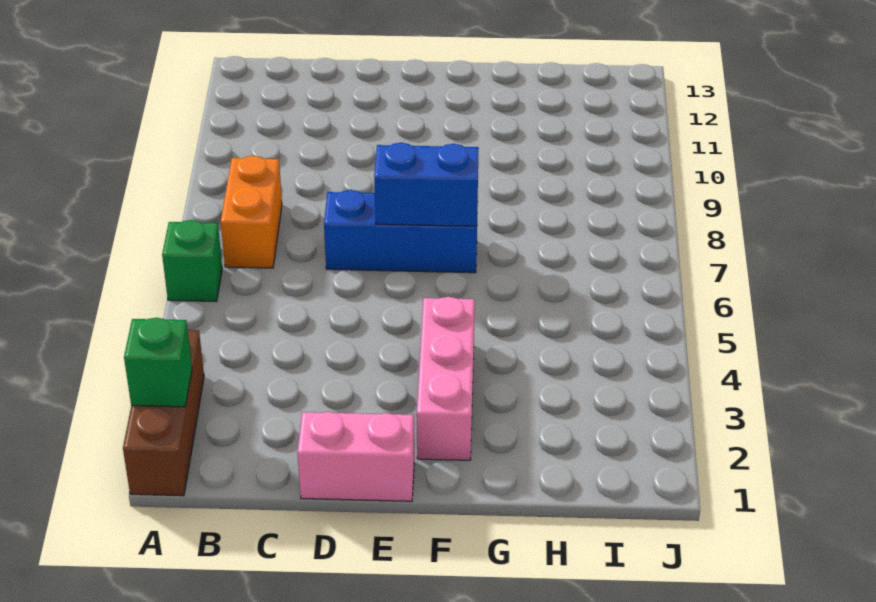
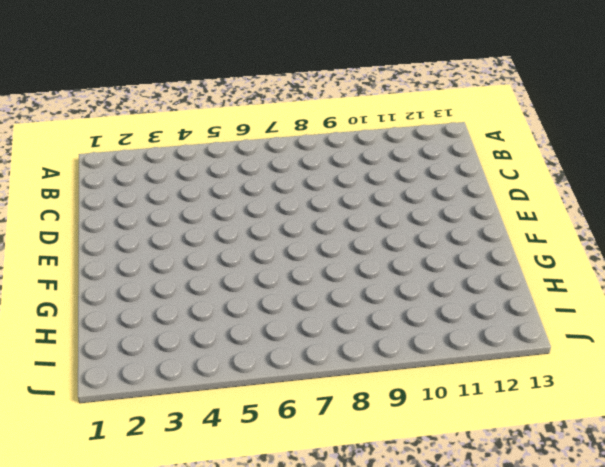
none -> brown 1x3 brick [123,330,204,496]
none -> green 1x1 brick [162,220,222,302]

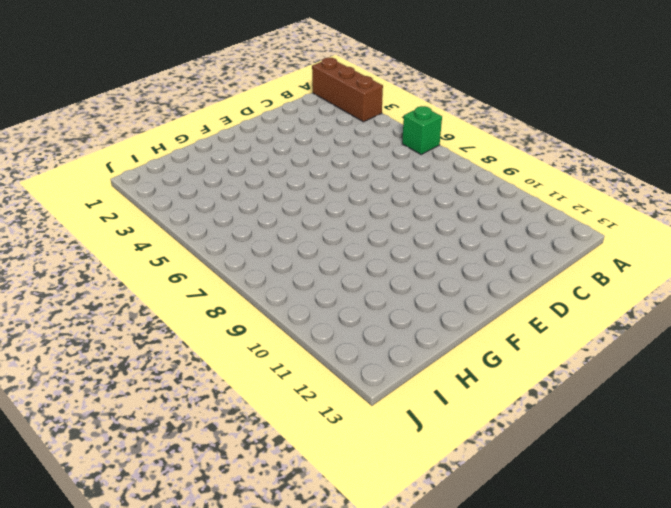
none -> orange 1x2 brick [221,156,282,268]
none -> pink 1x2 brick [298,412,414,501]

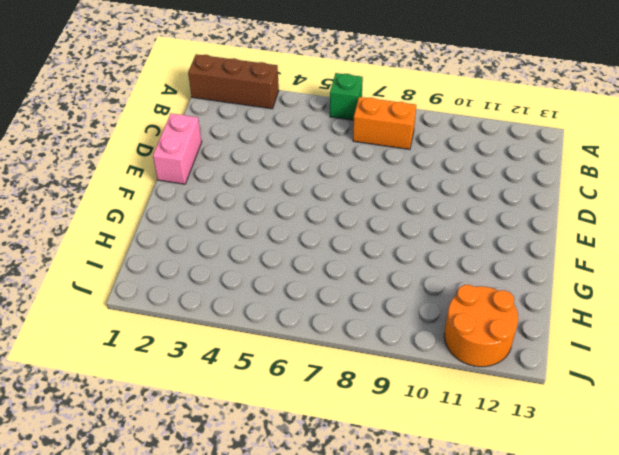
orange 2x2 round brick [444,285,518,367] -> none
none -> blue 1x3 brick [324,190,478,273]
none -> pink 1x3 brick [417,297,475,460]

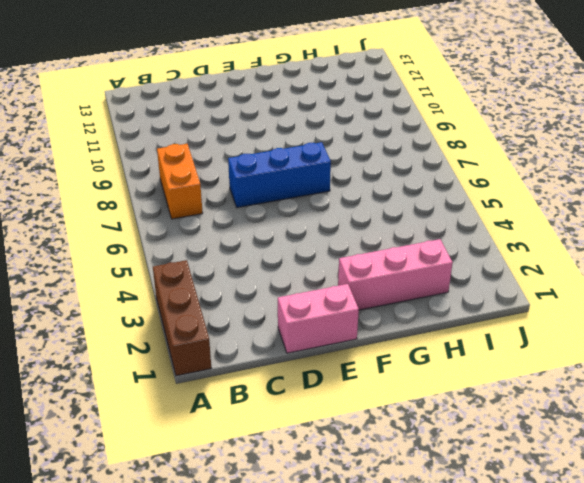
pink 1x3 brick [338,239,453,310] -> pink 1x3 brick turned to [417,297,475,460]
none -> green 1x1 brick [162,220,222,302]
none -> green 1x1 brick [124,318,192,407]

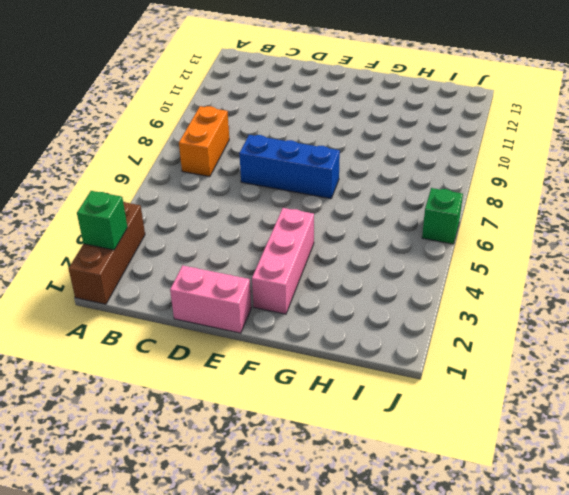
green 1x1 brick [422,188,463,244] -> green 1x1 brick moved to [162,220,222,302]
none -> blue 1x2 brick [374,143,479,226]

